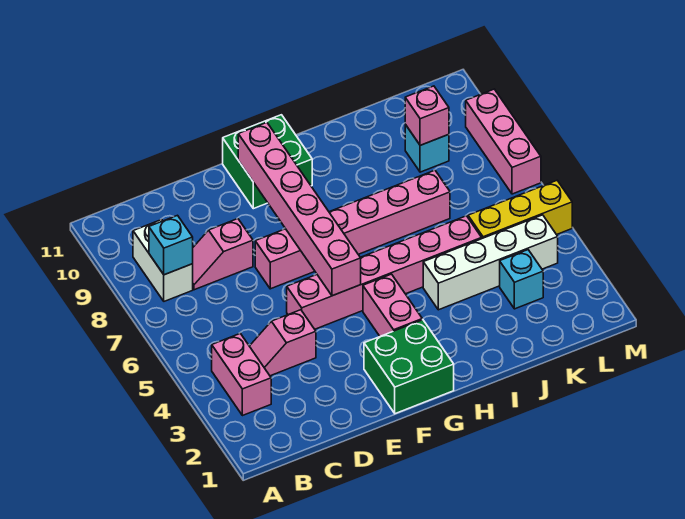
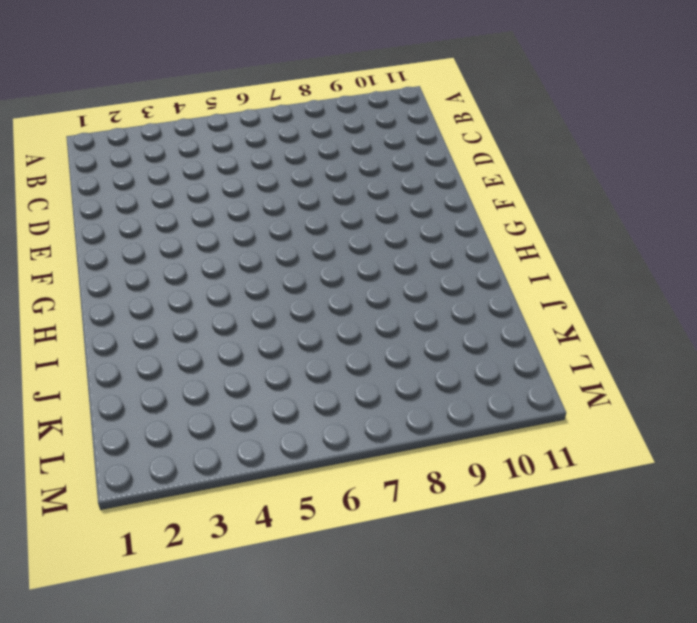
none -> pink 1x2 brick [212,333,271,416]
none -> white 1x2 brick [133,220,193,301]
none -> pink 1x2 slope [250,310,316,376]

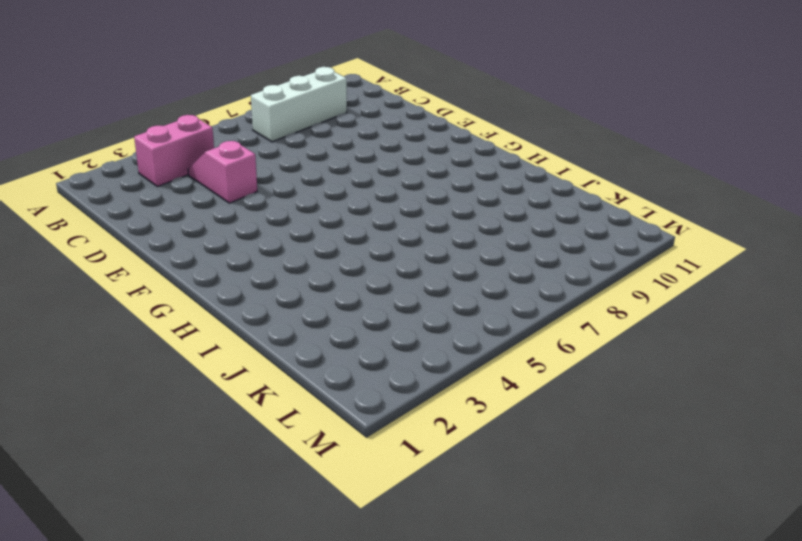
white 1x3 brick [251,67,347,142] -> white 1x2 brick [133,220,193,301]
none -> pink 1x2 slope [193,219,253,290]
none -> pink 1x6 brick [287,216,482,329]
none -> pink 1x6 brick [255,170,450,289]

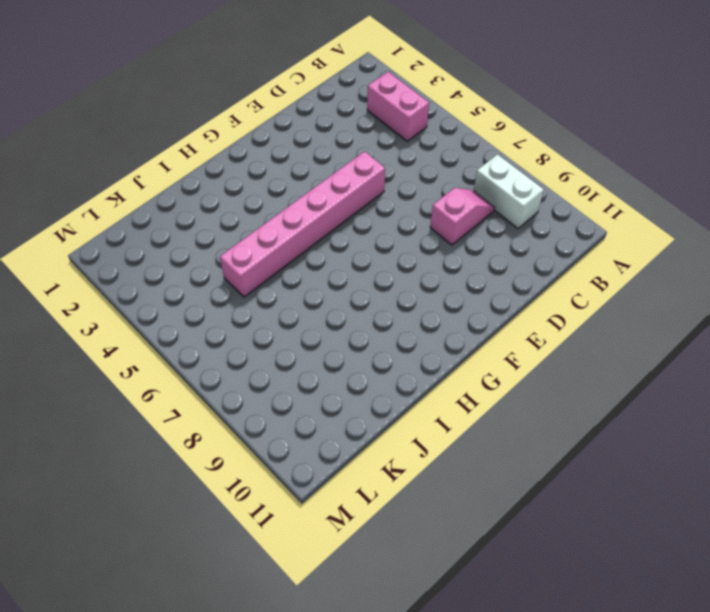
none -> pink 1x2 slope [250,310,316,376]
none -> pink 1x6 brick [255,170,450,289]
none -> green 2x2 brick [364,320,454,414]

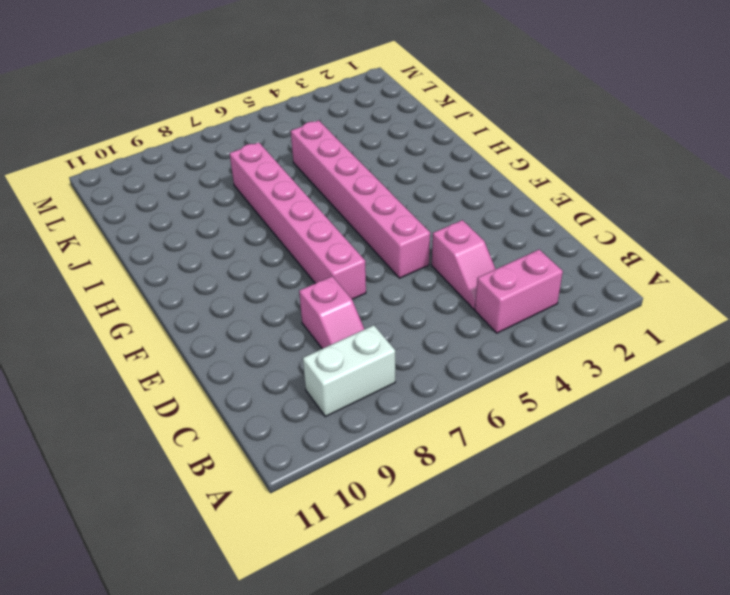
none -> green 2x2 brick [364,320,454,414]
none -> green 2x2 brick [223,115,312,209]
none -> pink 1x2 brick [363,274,422,336]

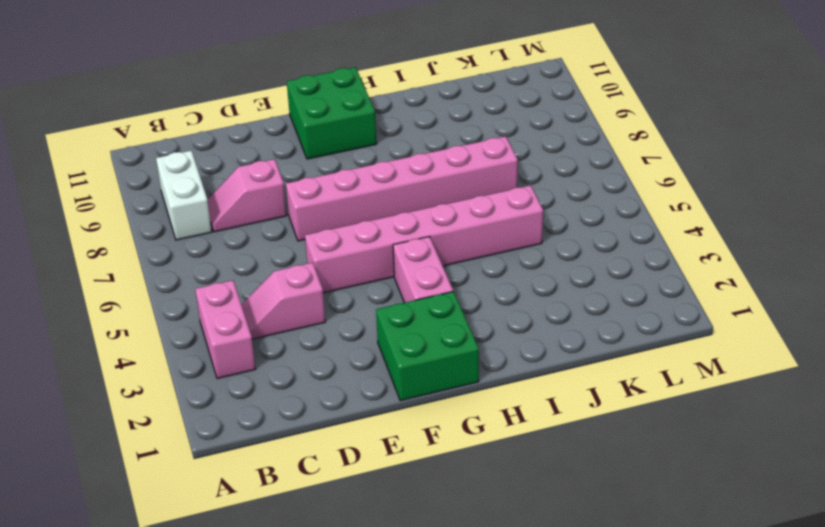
none -> white 1x4 brick [423,215,558,310]
none -> cyan 1x1 brick [500,250,543,309]
none -> yellow 1x3 brick [468,181,572,238]

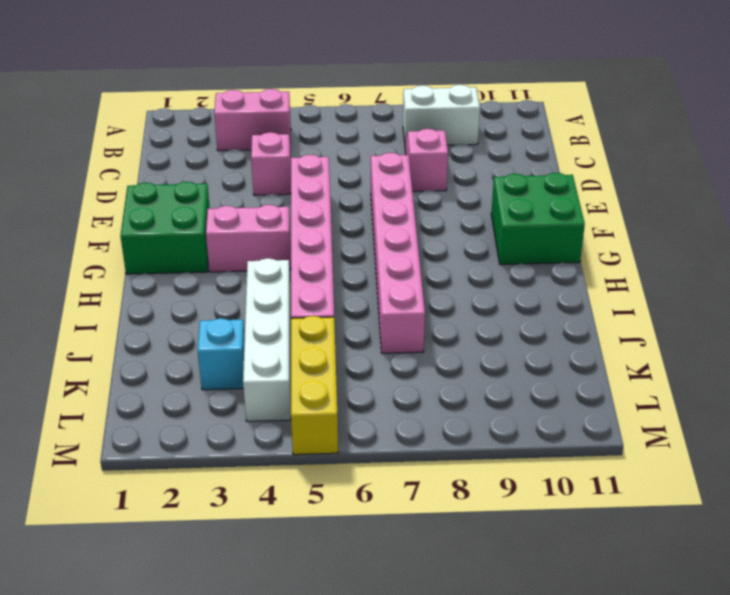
none -> cyan 1x1 brick [405,125,449,172]
none -> pink 1x3 brick [466,89,541,194]
none -> cyan 1x1 brick [149,215,193,275]

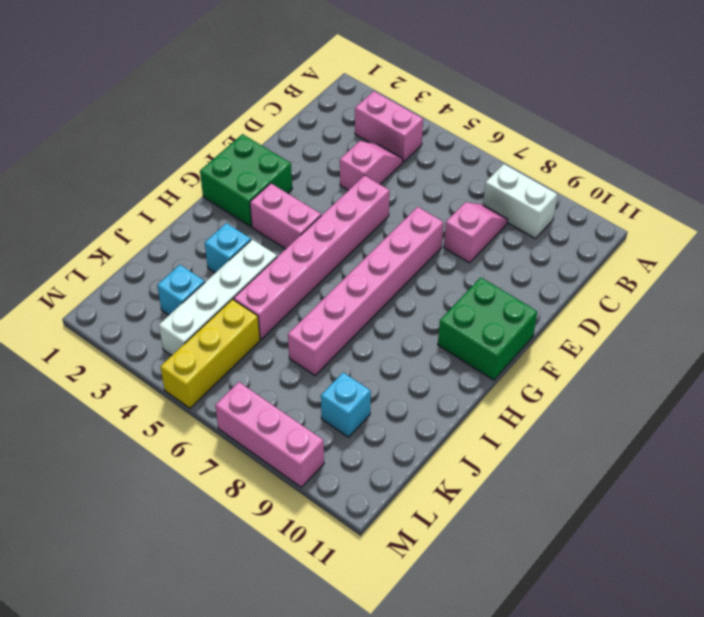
cyan 1x1 brick [205,223,251,273] -> cyan 1x1 brick moved to [149,215,193,275]
none -> pink 1x6 brick [238,123,361,296]
none -> pink 1x1 brick [405,86,449,145]

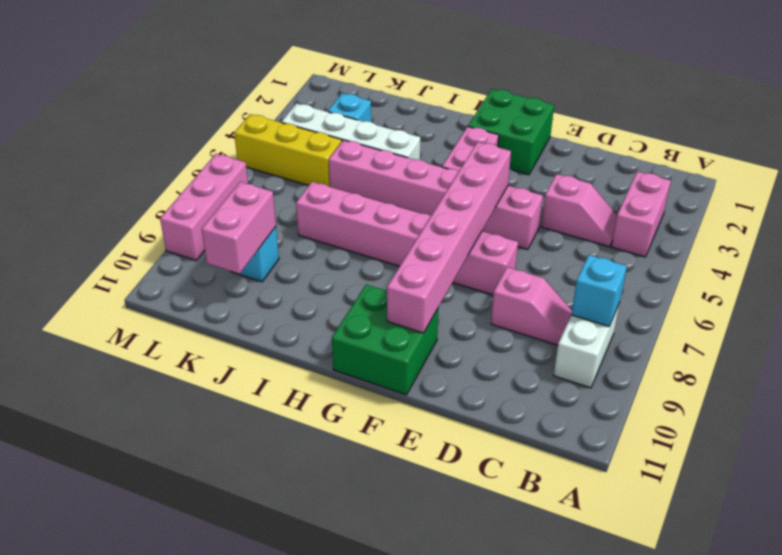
pink 1x2 brick [202,182,276,274] -> pink 1x1 brick [405,86,449,145]

